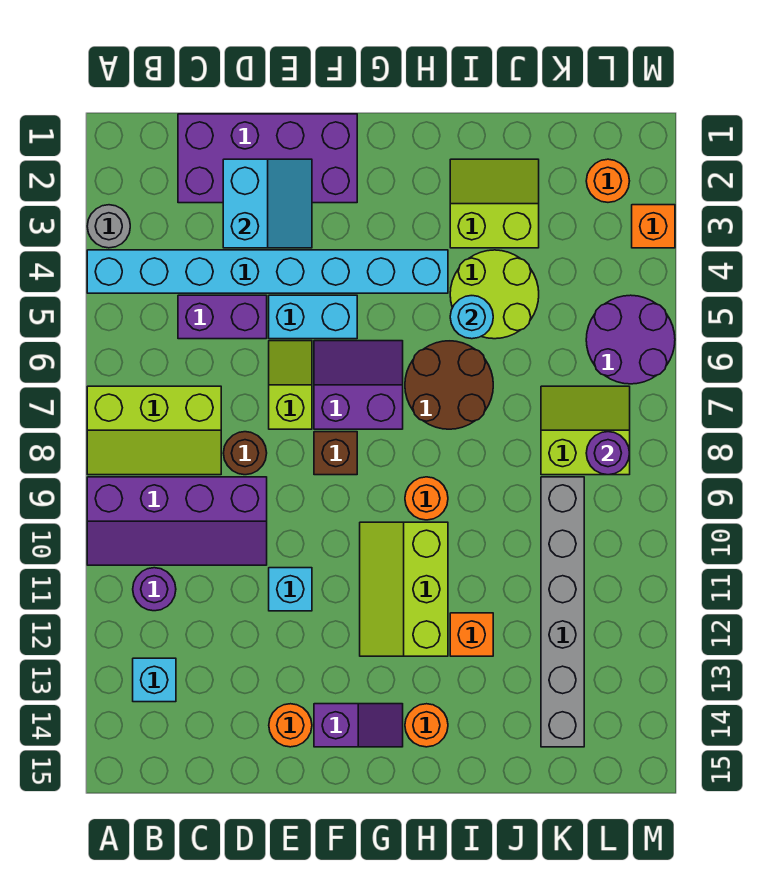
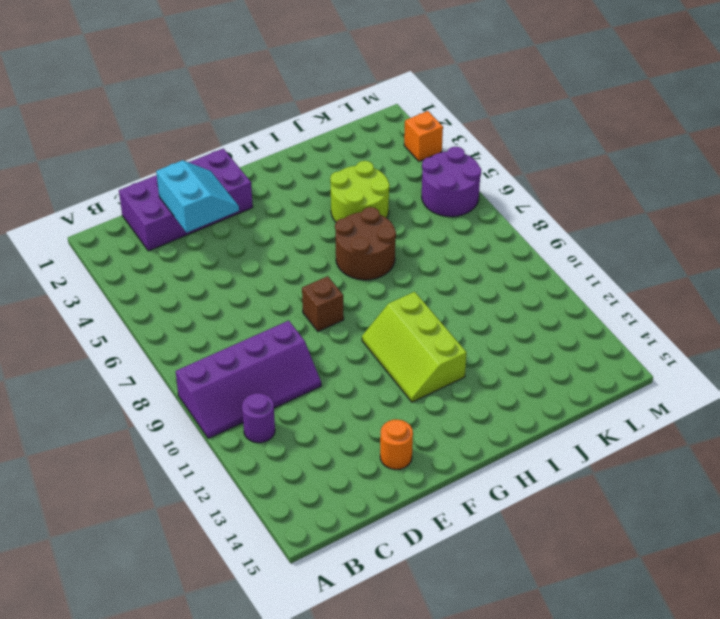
none -> grey 1x1 round brick [87,205,130,248]
none -> cyan 1x8 brick [87,250,448,293]
none -> lime 2x3 slope [87,386,221,475]
none -> cyan 1x1 brick [133,658,176,702]

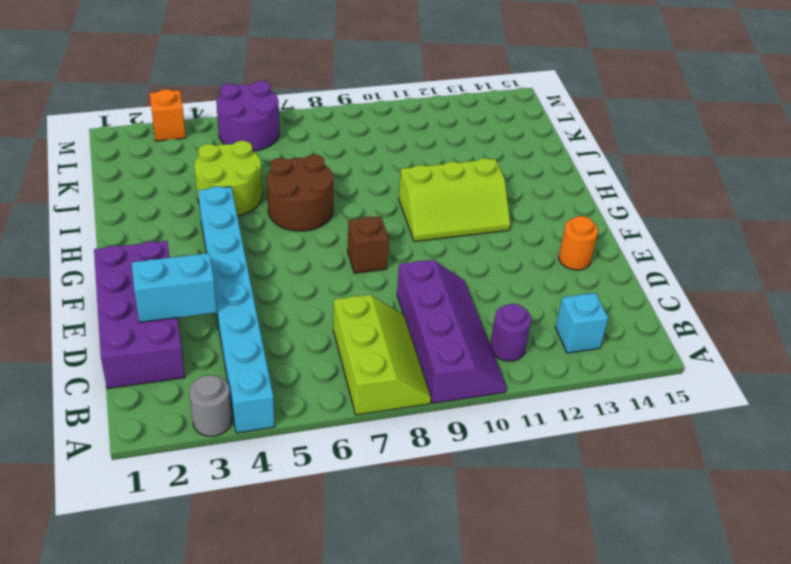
none -> purple 1x2 brick [178,295,267,339]
none -> brown 1x1 round brick [223,432,267,475]
none -> cyan 1x2 brick [269,295,357,339]
none -> lime 1x2 slope [269,341,312,429]

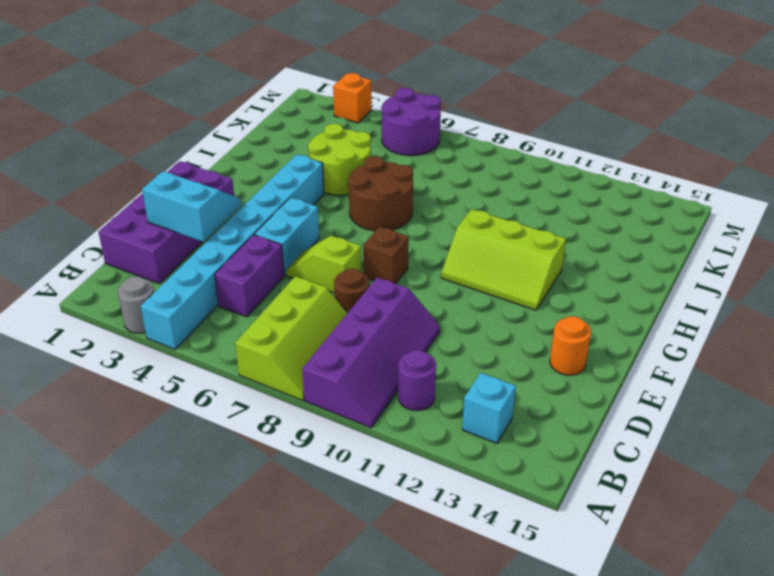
none -> cyan 1x1 brick [269,568,312,611]
none -> purple 2x2 slope [314,341,403,429]
none -> purple 1x2 slope [314,704,403,747]
none -> orange 1x1 round brick [405,477,448,520]

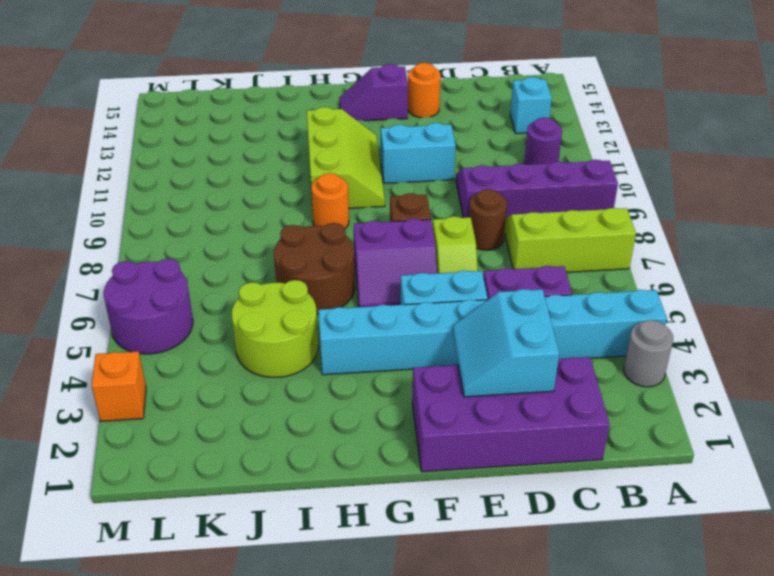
cyan 1x2 brick [381,123,456,183] -> cyan 1x1 brick [269,568,312,611]
none -> orange 1x1 round brick [405,704,448,747]
none -> lime 2x2 slope [450,159,539,248]
none -> orange 1x1 brick [450,613,493,656]
none -> lime 2x2 slope [541,386,630,475]

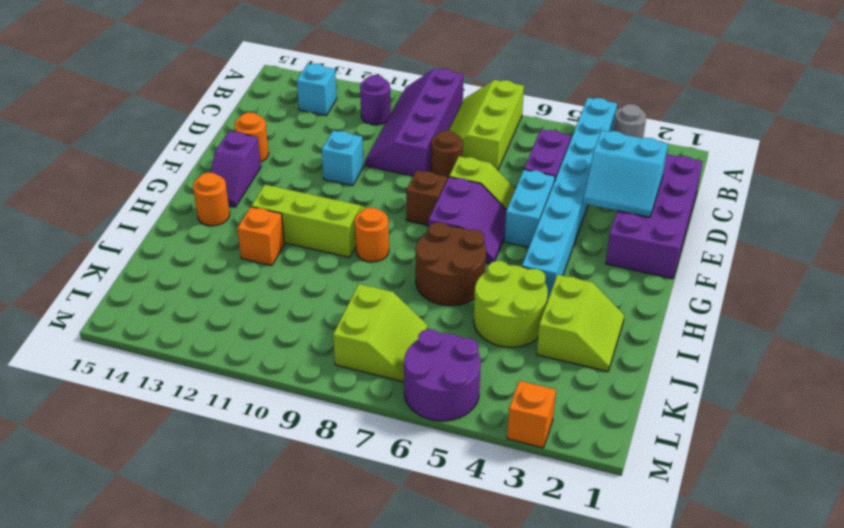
none -> grey 1x6 brick [541,477,584,747]
none -> orange 1x1 round brick [586,159,629,202]
none -> cyan 1x1 round brick [450,296,493,339]
none -> purple 1x1 round brick [586,432,630,475]

